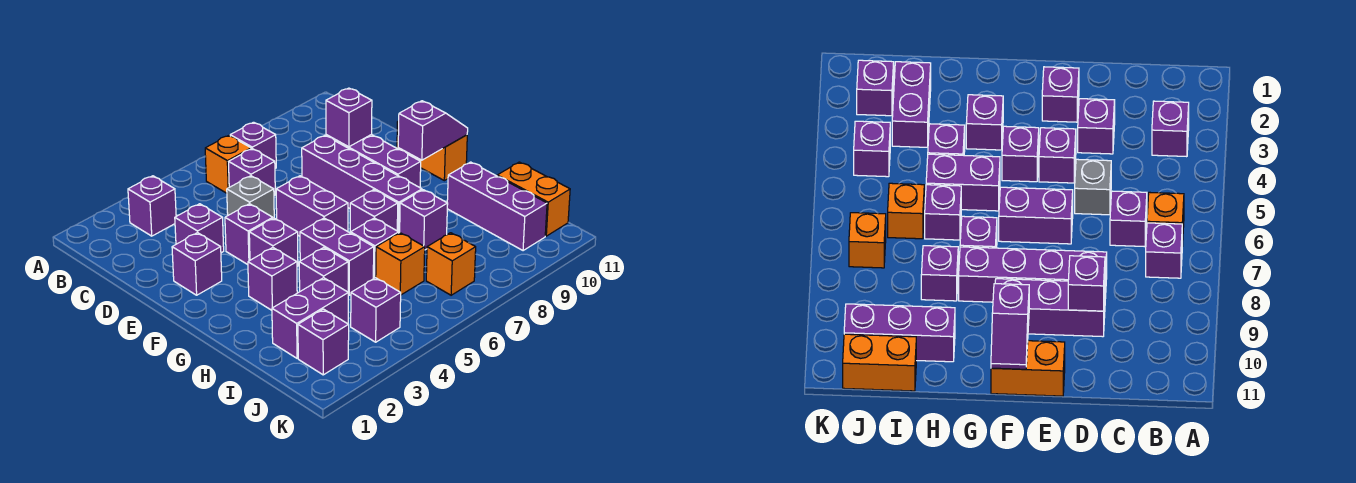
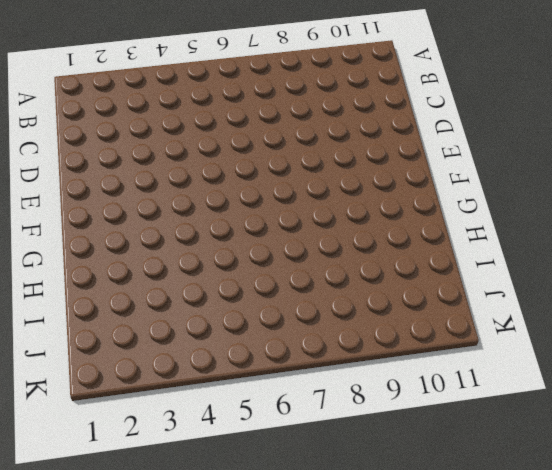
none -> purple 1x1 brick [128,176,176,236]
none -> orange 1x1 brick [205,136,251,193]
none -> purple 1x1 brick [230,122,276,169]

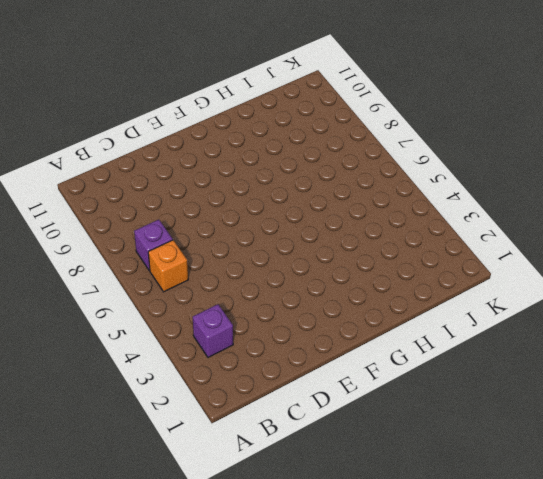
none -> purple 1x1 brick [229,149,275,196]
none -> purple 1x1 brick [175,204,224,253]
none -> grey 1x1 brick [227,176,274,218]

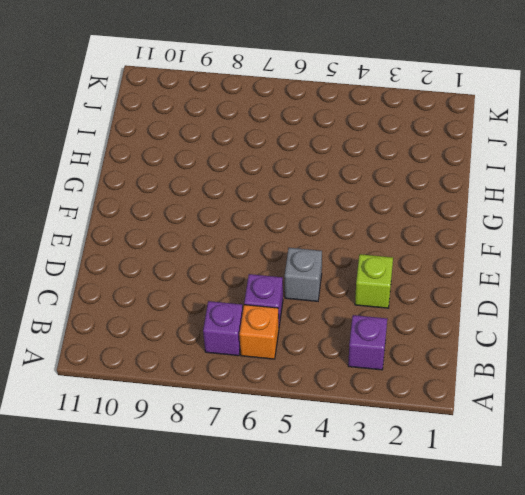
lime 1x1 brick [355,254,393,308] -> purple 1x1 brick [175,204,224,253]
none -> purple 1x4 brick [302,135,422,233]
none -> purple 1x3 brick [326,134,421,188]
none -> purple 1x1 brick [172,233,222,295]

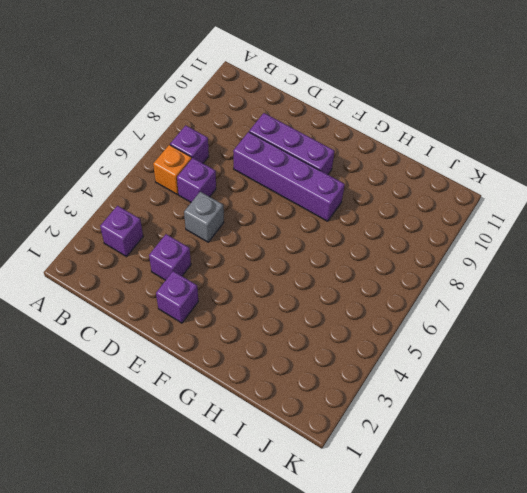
none -> purple 1x1 brick [225,204,273,265]
none -> purple 1x2 brick [276,176,348,236]
none -> orange 1x2 brick [397,121,467,181]

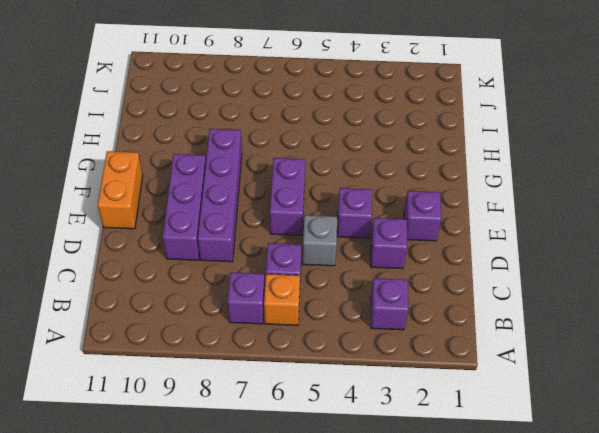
none -> purple 1x1 brick [249,218,298,266]
none -> purple 1x1 brick [248,248,297,310]
none -> purple 1x2 brick [300,218,374,295]

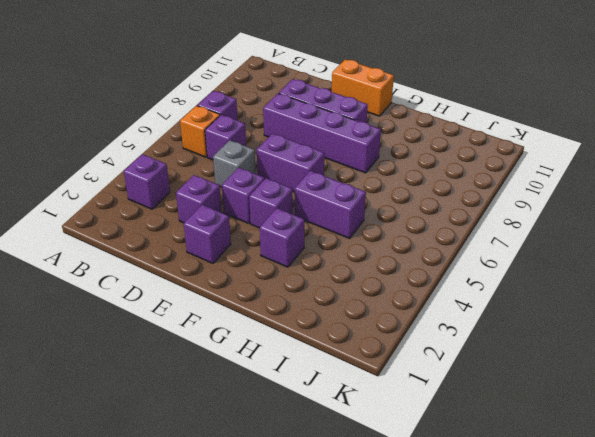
none -> purple 1x1 brick [350,190,398,233]
none -> purple 1x1 brick [299,248,348,292]
none -> purple 1x1 brick [351,218,399,279]

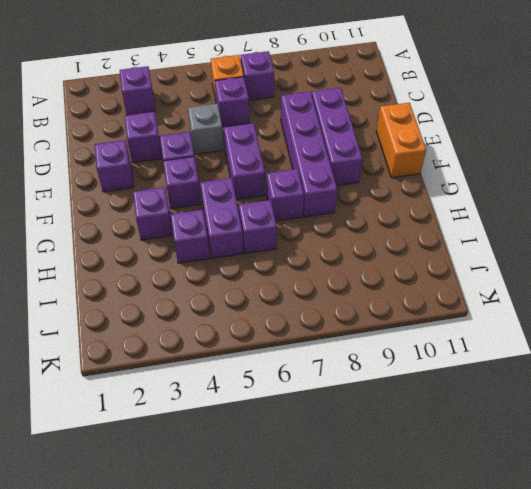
none -> purple 1x1 brick [400,190,448,250]
none -> purple 1x3 brick [447,162,547,251]
none -> purple 1x2 brick [272,278,348,358]

